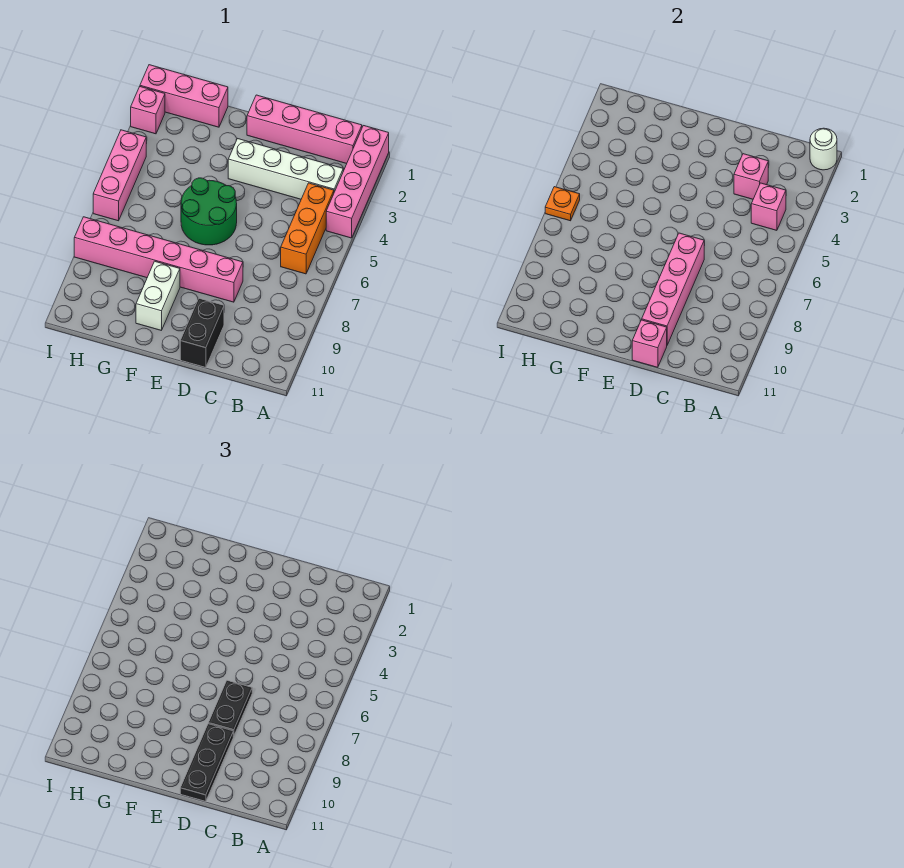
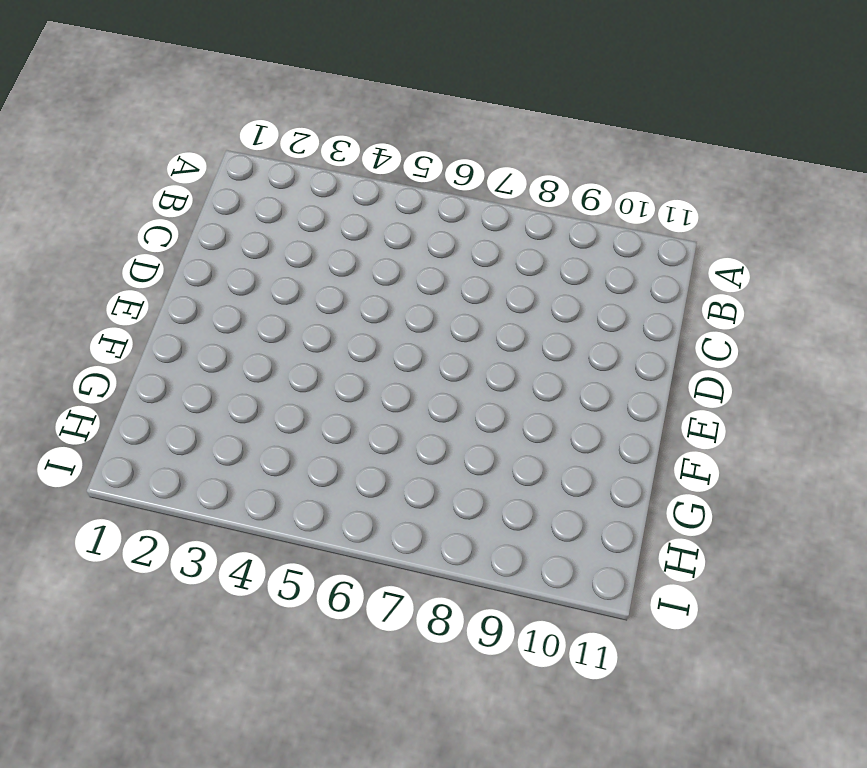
none -> pink 1x4 brick [326,126,389,238]
none -> pink 1x4 brick [247,95,362,164]
none -> white 1x4 brick [228,139,343,199]

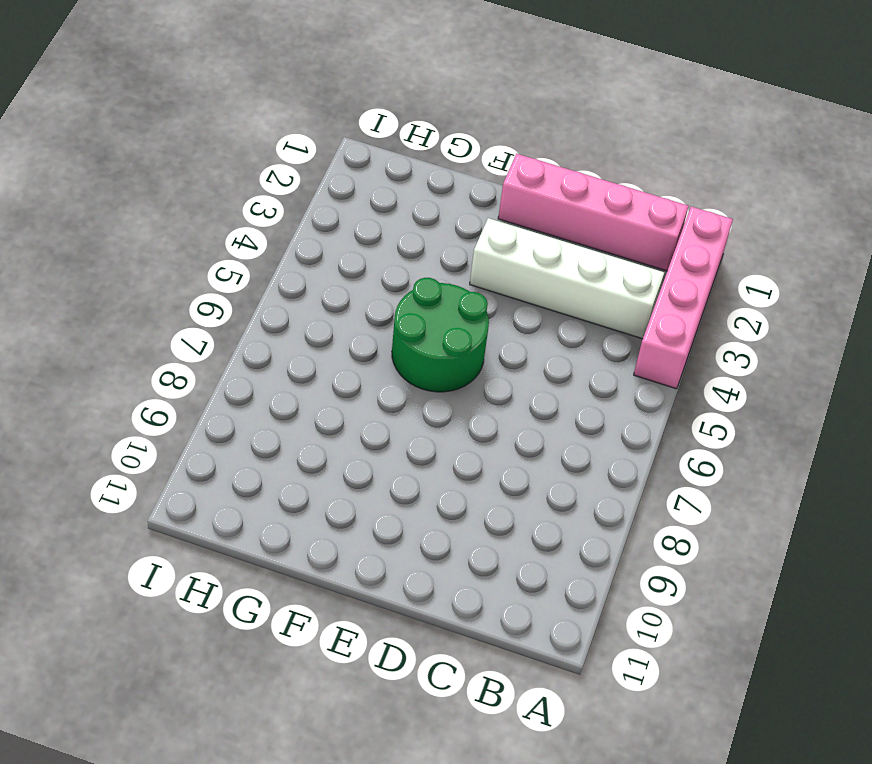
none -> orange 1x3 brick [281,183,334,274]
none -> pink 1x6 brick [74,217,243,302]
none -> black 1x2 brick [180,298,224,367]

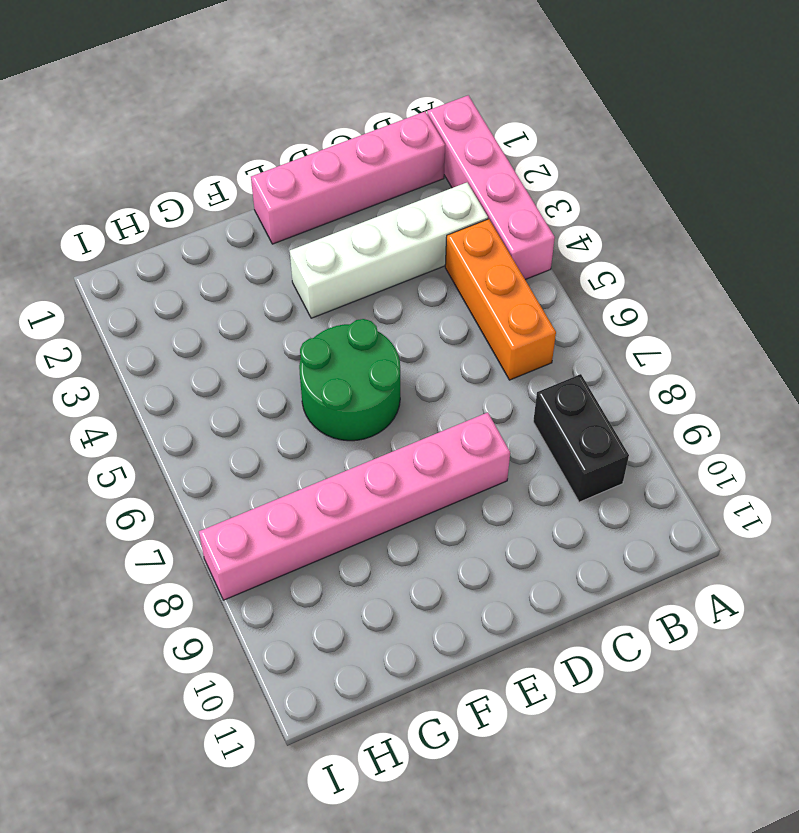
black 1x2 brick [533,374,629,502] -> black 1x2 brick moved to [180,298,224,367]
none -> white 1x2 brick [136,261,180,330]
none -> pink 1x3 brick [140,65,228,127]
none -> pink 1x1 brick [131,87,165,134]

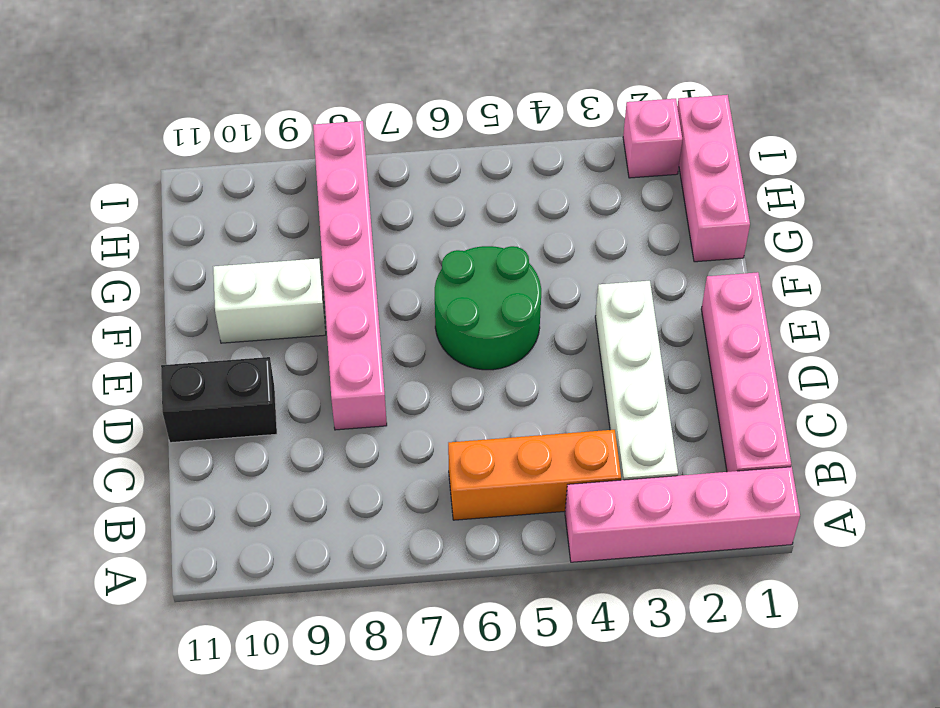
none -> pink 1x3 brick [93,130,146,221]
none -> white 1x1 round brick [810,128,837,170]
none -> pink 1x1 brick [751,183,786,230]

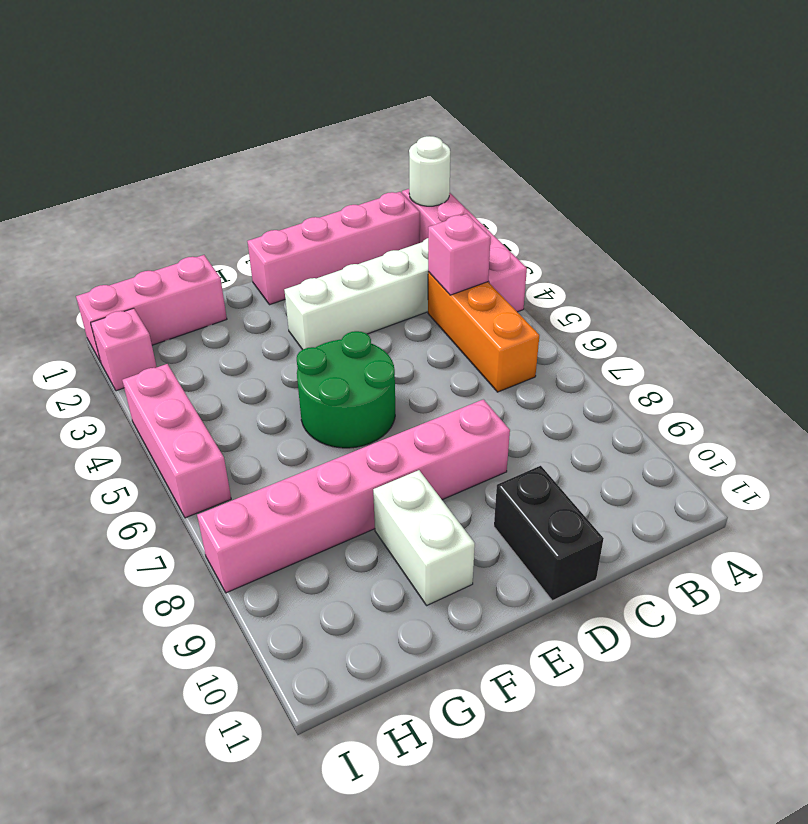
none -> pink 1x1 brick [734,154,768,199]
none -> pink 1x4 brick [642,233,704,345]
none -> pink 1x1 brick [632,320,667,367]

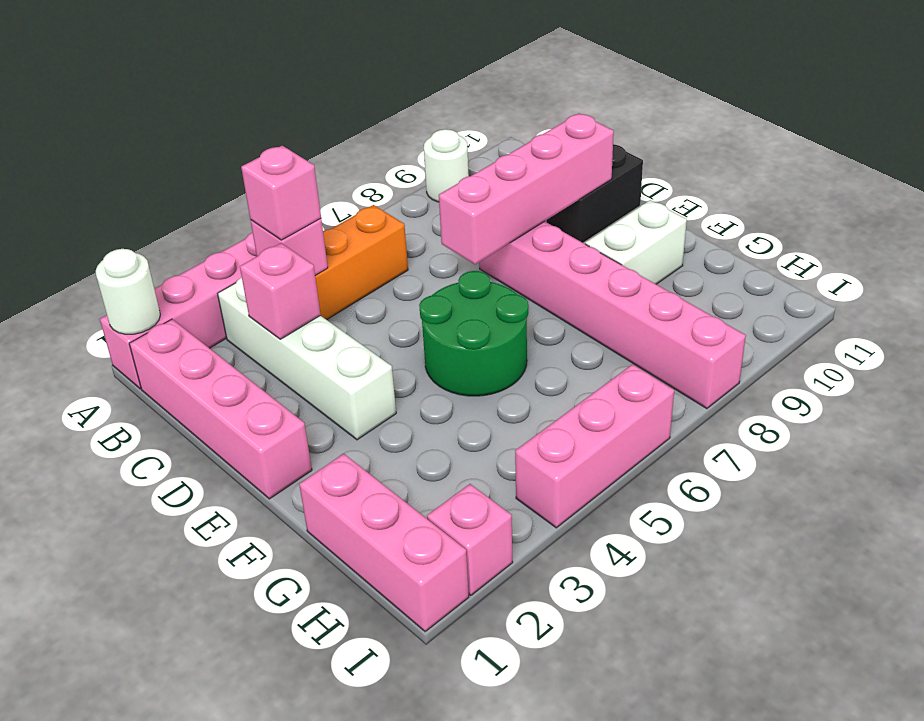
white 1x1 round brick [424,129,469,202] -> none
pink 1x1 brick [241,146,321,240] -> pink 1x1 brick moved to [632,320,667,367]
none -> orange 1x1 plate [545,187,580,221]
none -> black 1x2 plate [208,680,252,736]
none -> black 1x3 plate [180,724,233,801]

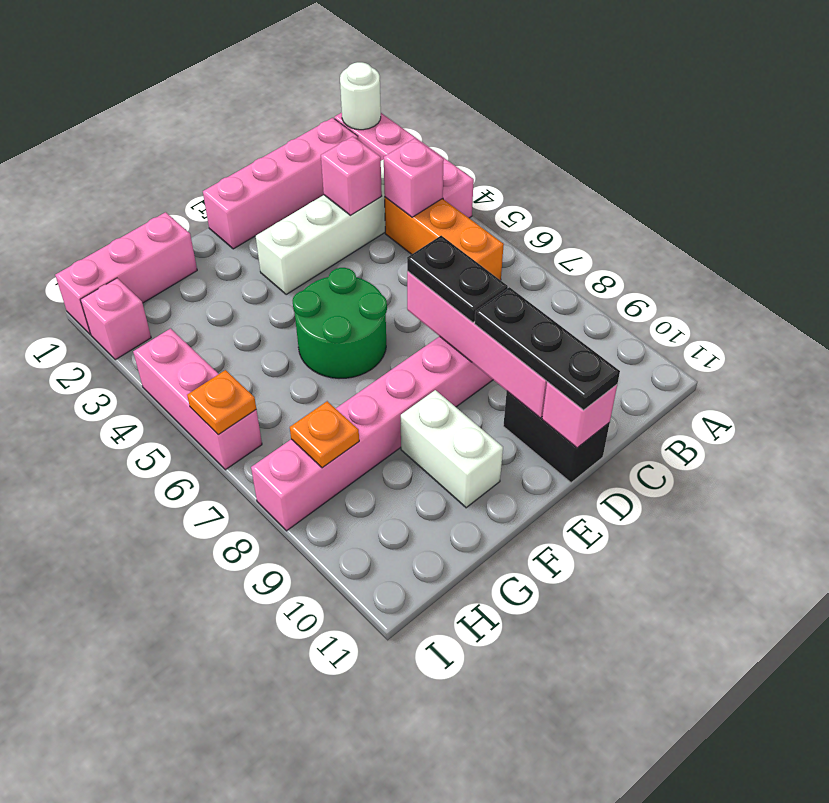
orange 1x1 plate [290,401,359,468] -> none

